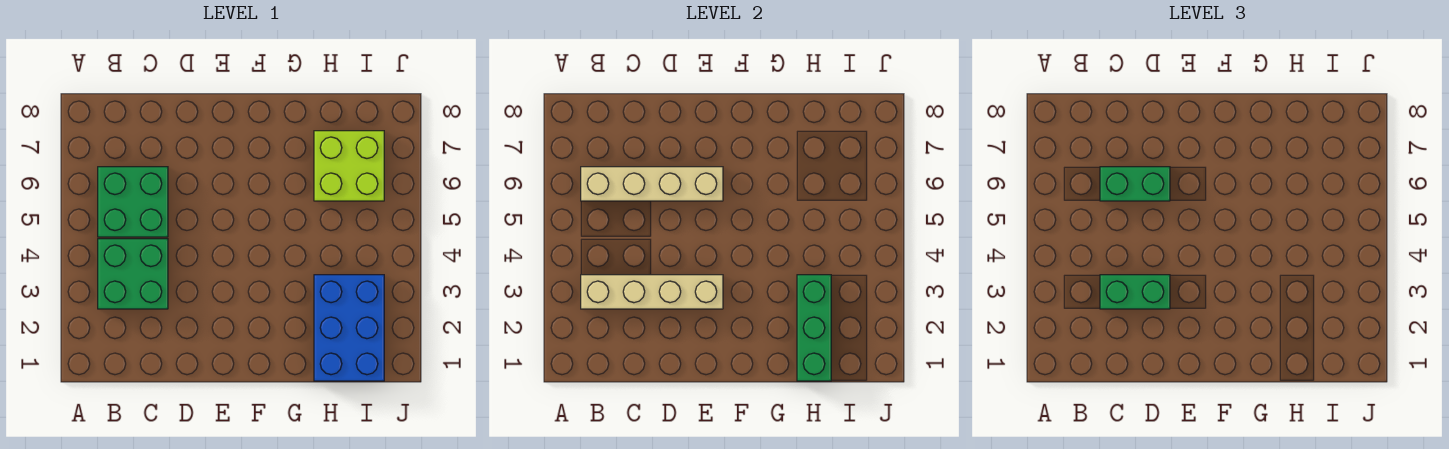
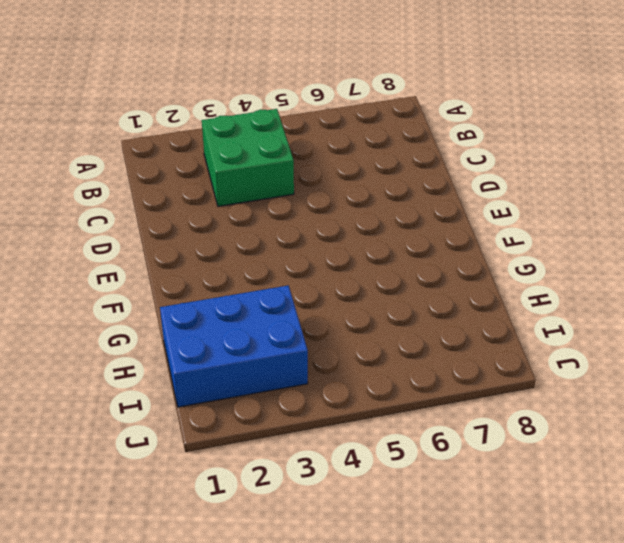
none -> green 2x2 brick [98,167,168,237]
none -> lime 2x2 brick [314,131,384,201]

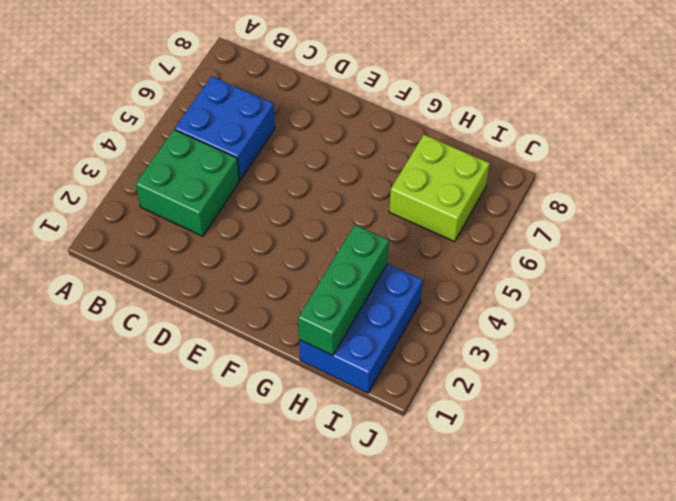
blue 2x2 brick [175,76,275,180] -> green 2x2 brick [98,167,168,237]
none -> tan 1x4 brick [581,275,723,309]
none -> tan 1x4 brick [581,167,723,201]

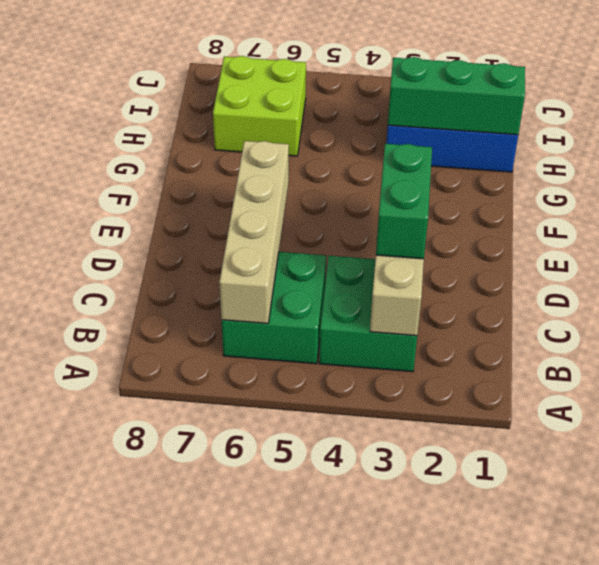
none -> green 1x2 brick [1100,167,1170,201]

